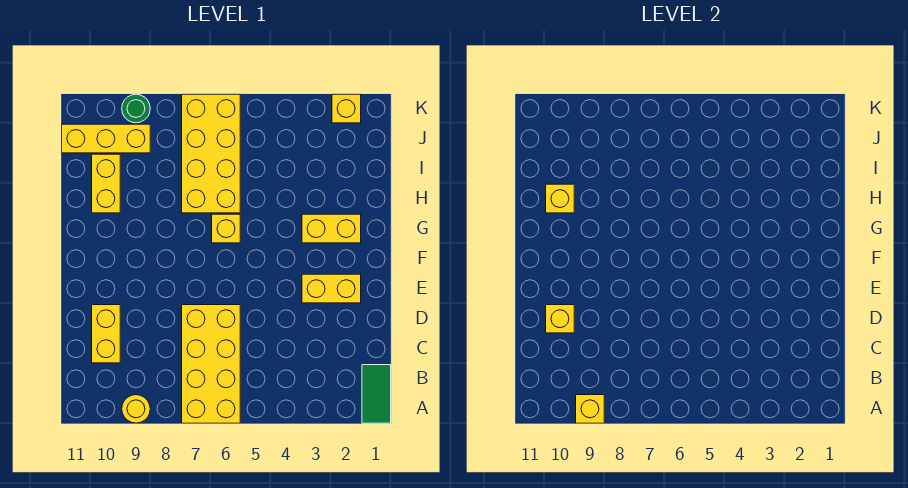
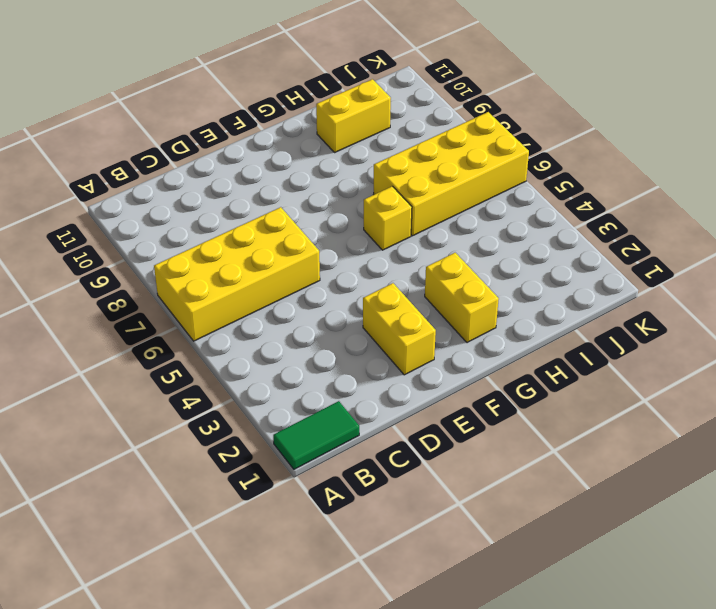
none -> yellow 1x1 round brick [122,395,150,423]
none -> yellow 1x2 brick [92,305,120,363]
none -> yellow 1x3 brick [62,124,150,153]

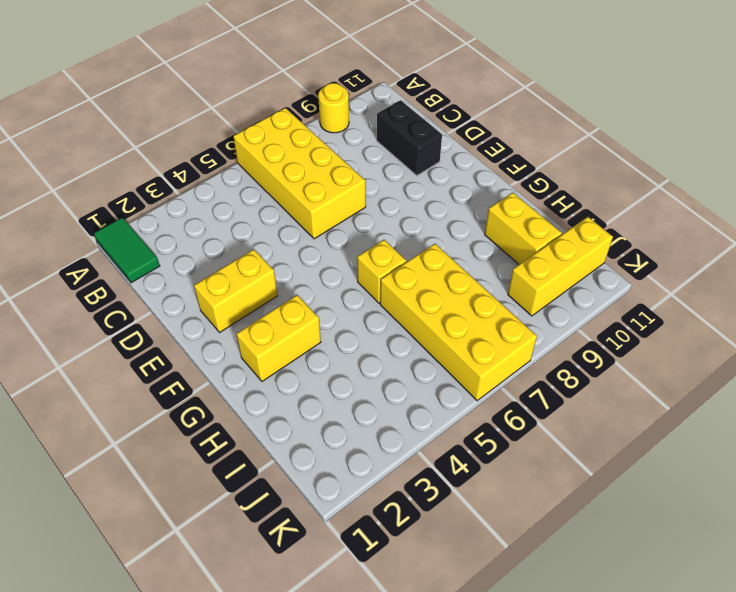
black 1x2 brick [377,100,442,176] -> yellow 1x2 brick [92,305,120,363]
none -> yellow 1x1 brick [332,94,361,123]
none -> green 1x1 round brick [122,94,150,123]
none -> yellow 1x1 brick [576,395,604,423]

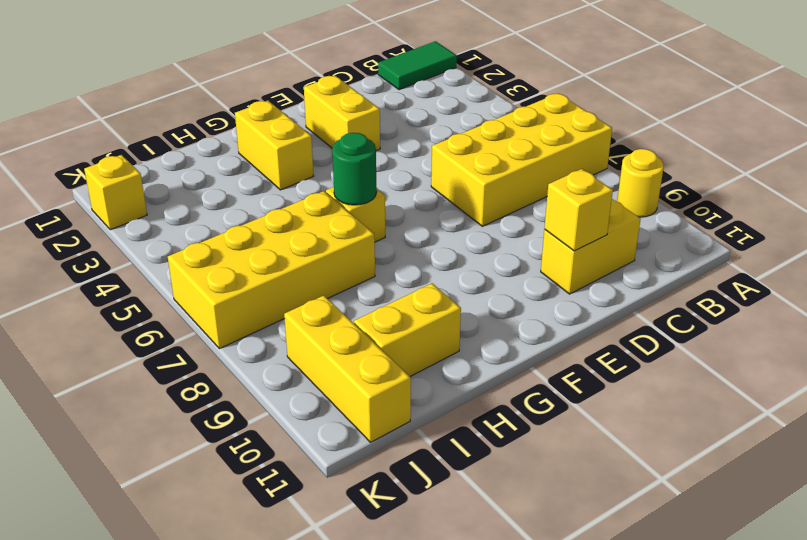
green 1x1 round brick [332,133,377,205] -> green 1x1 round brick moved to [122,94,150,123]
none -> yellow 1x1 brick [576,395,604,423]
none -> yellow 1x1 brick [546,184,574,213]

